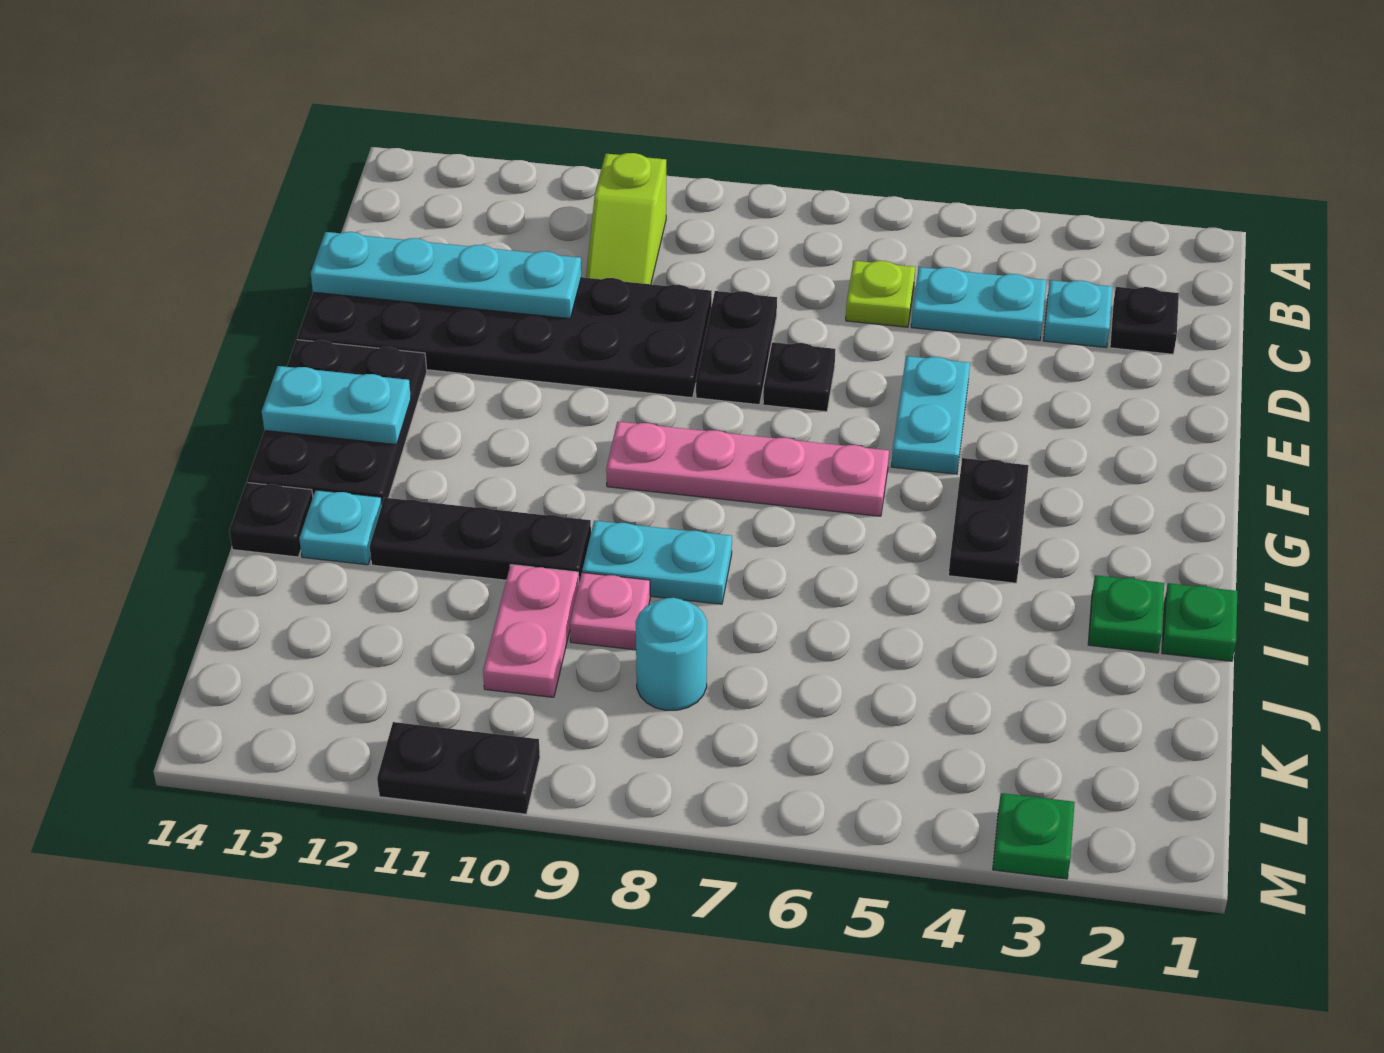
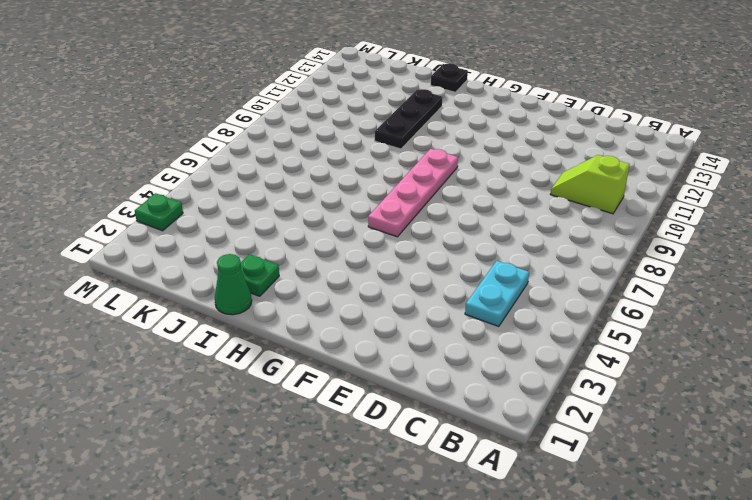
green 1x1 cone [215,254,252,315] -> green 1x1 plate [1162,583,1238,661]
none -> black 1x1 plate [1110,287,1179,354]
none -> cyan 1x1 plate [1043,280,1113,347]
none -> lime 1x1 plate [846,261,915,327]

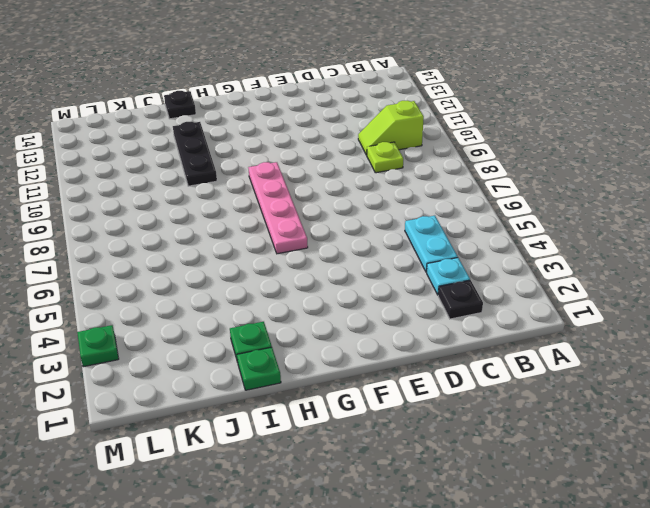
lime 1x1 plate [367,142,403,173] -> lime 1x1 plate moved to [846,261,915,327]
none -> black 1x2 plate [696,291,777,405]
none -> black 2x6 plate [297,277,712,398]
none -> cyan 1x2 plate [891,356,970,474]

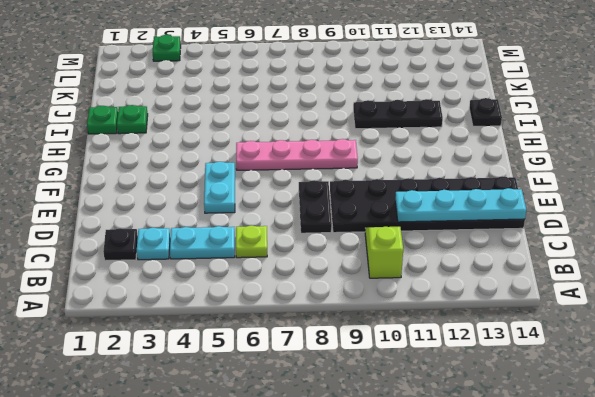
none -> black 1x1 plate [763,342,836,412]
none -> black 2x3 plate [247,340,427,504]
none -> black 1x2 plate [949,458,1029,583]

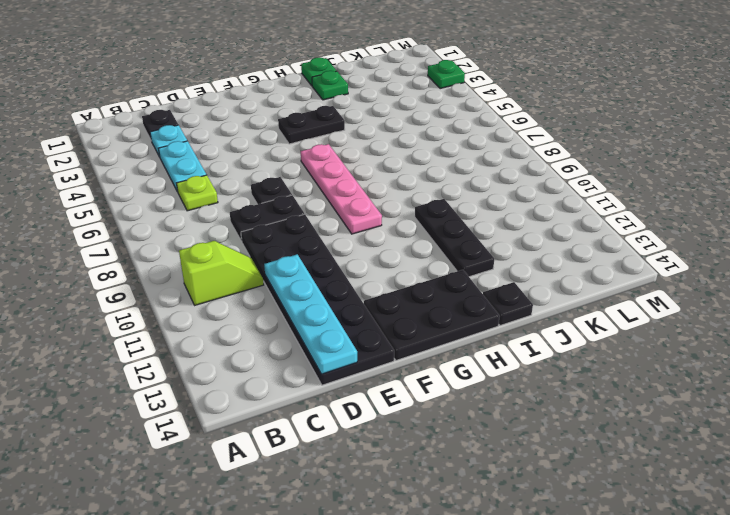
none -> cyan 1x2 plate [891,356,970,474]
none -> cyan 1x2 plate [582,521,732,604]
none -> cyan 1x1 plate [299,490,382,565]

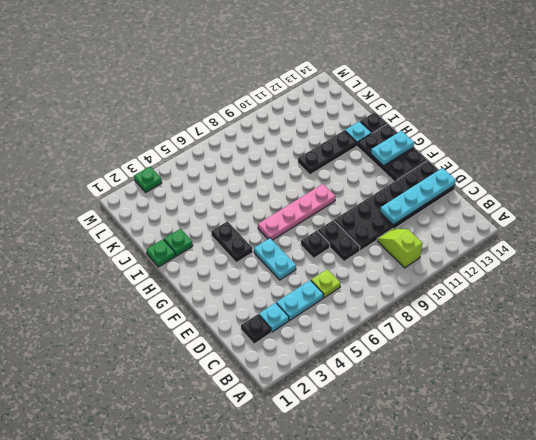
none -> cyan 1x2 plate [582,521,732,604]
none -> pink 1x1 plate [570,573,650,650]
none -> pink 1x2 plate [483,565,579,697]

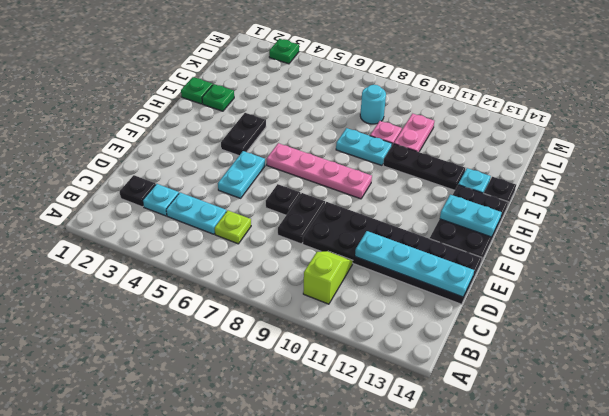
none -> black 1x2 plate [377,722,540,814]

